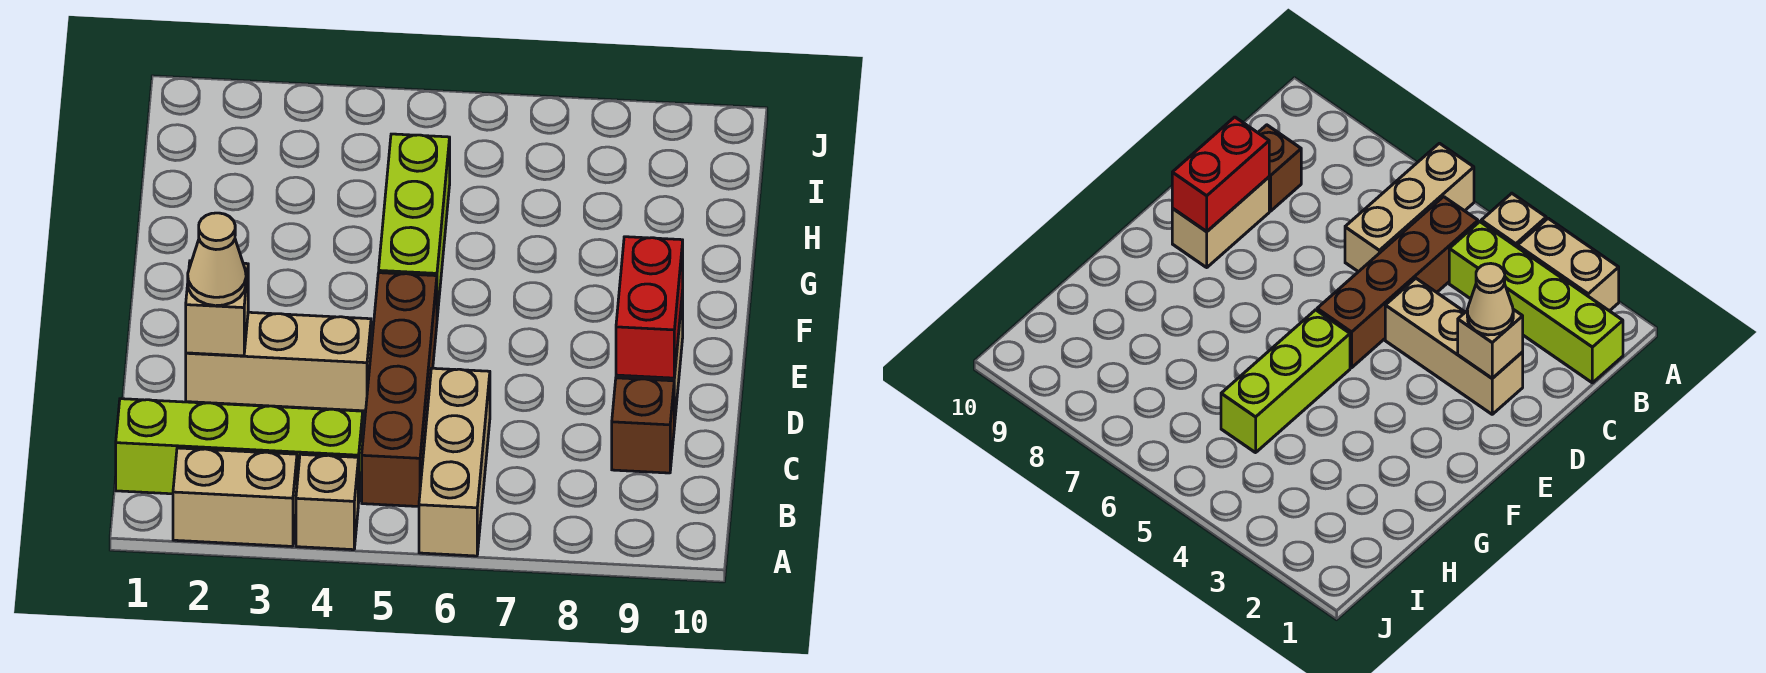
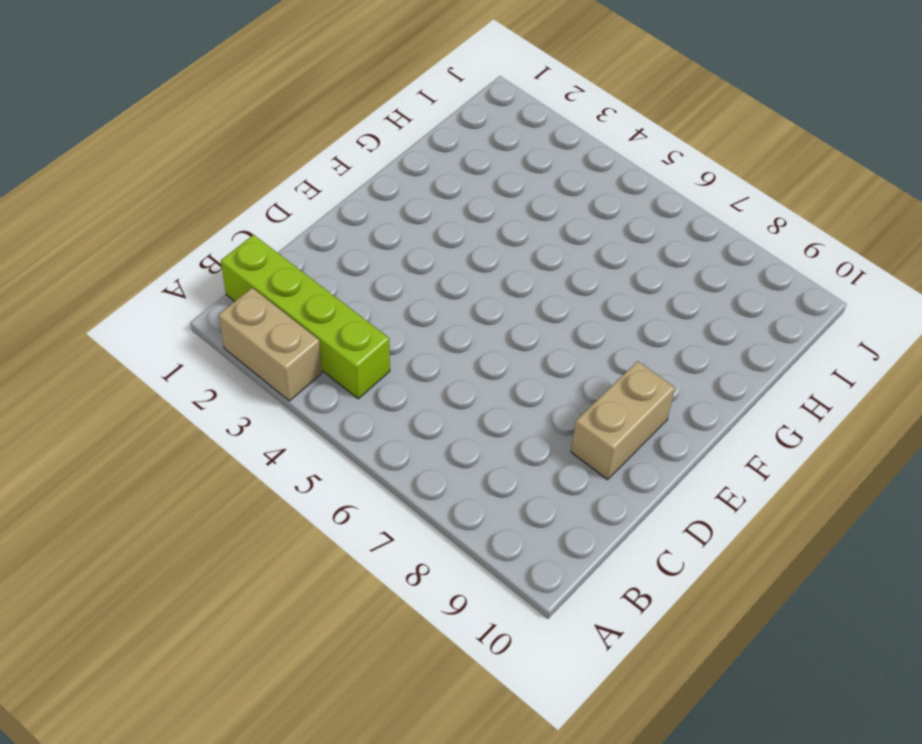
none -> tan 1x1 brick [296,454,358,550]
none -> tan 1x3 brick [419,368,490,556]
none -> brown 1x4 brick [362,273,437,507]

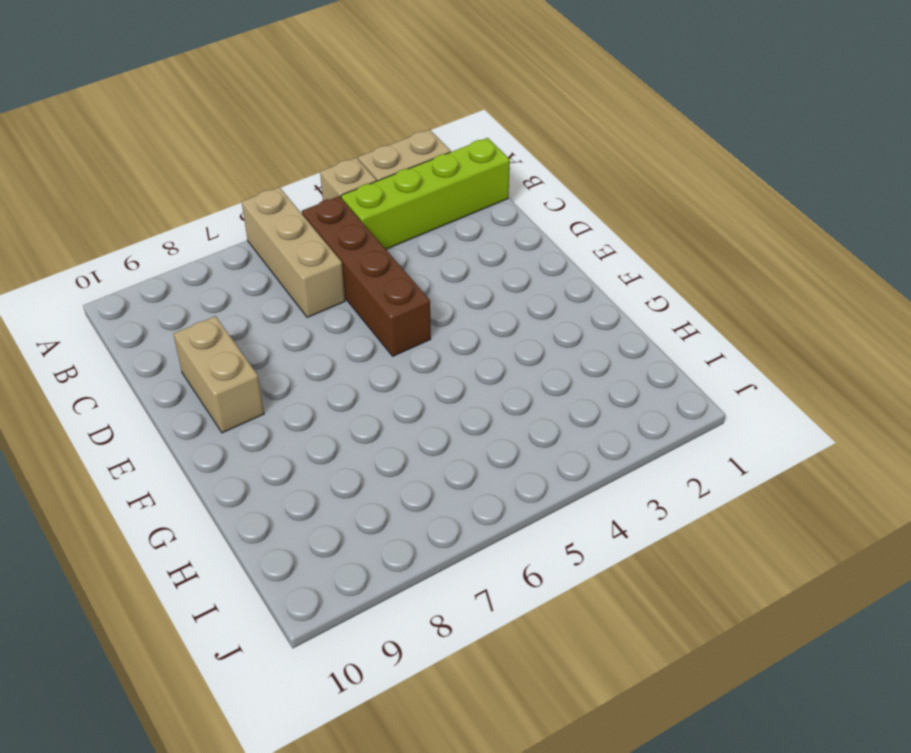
none -> brown 1x1 brick [612,378,674,473]
none -> tan 1x3 brick [186,312,371,411]
none -> lime 1x3 brick [379,134,450,317]

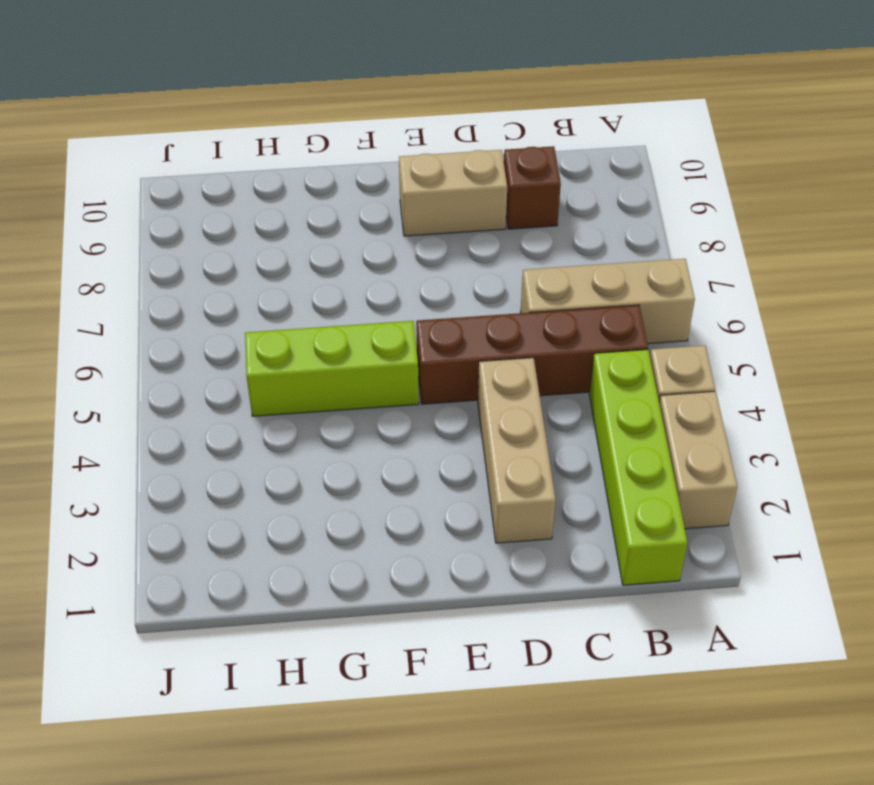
none -> tan 1x1 brick [186,261,248,356]
none -> red 1x2 brick [616,237,683,378]
none -> tan 1x1 cone [188,213,246,306]

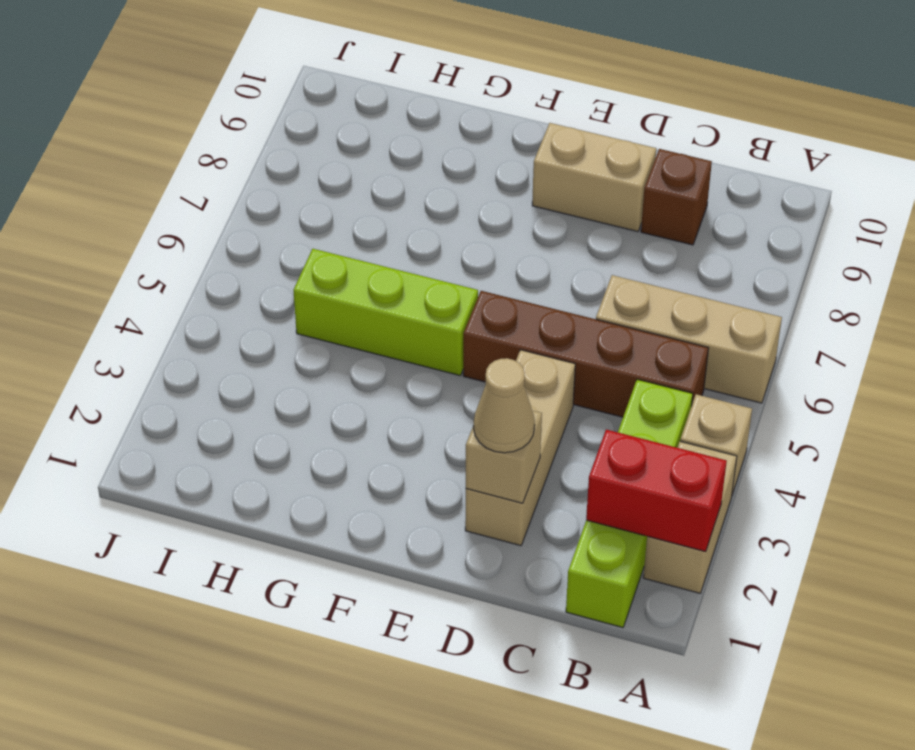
red 1x2 brick [586,430,727,552] -> red 1x2 brick moved to [616,237,683,378]

